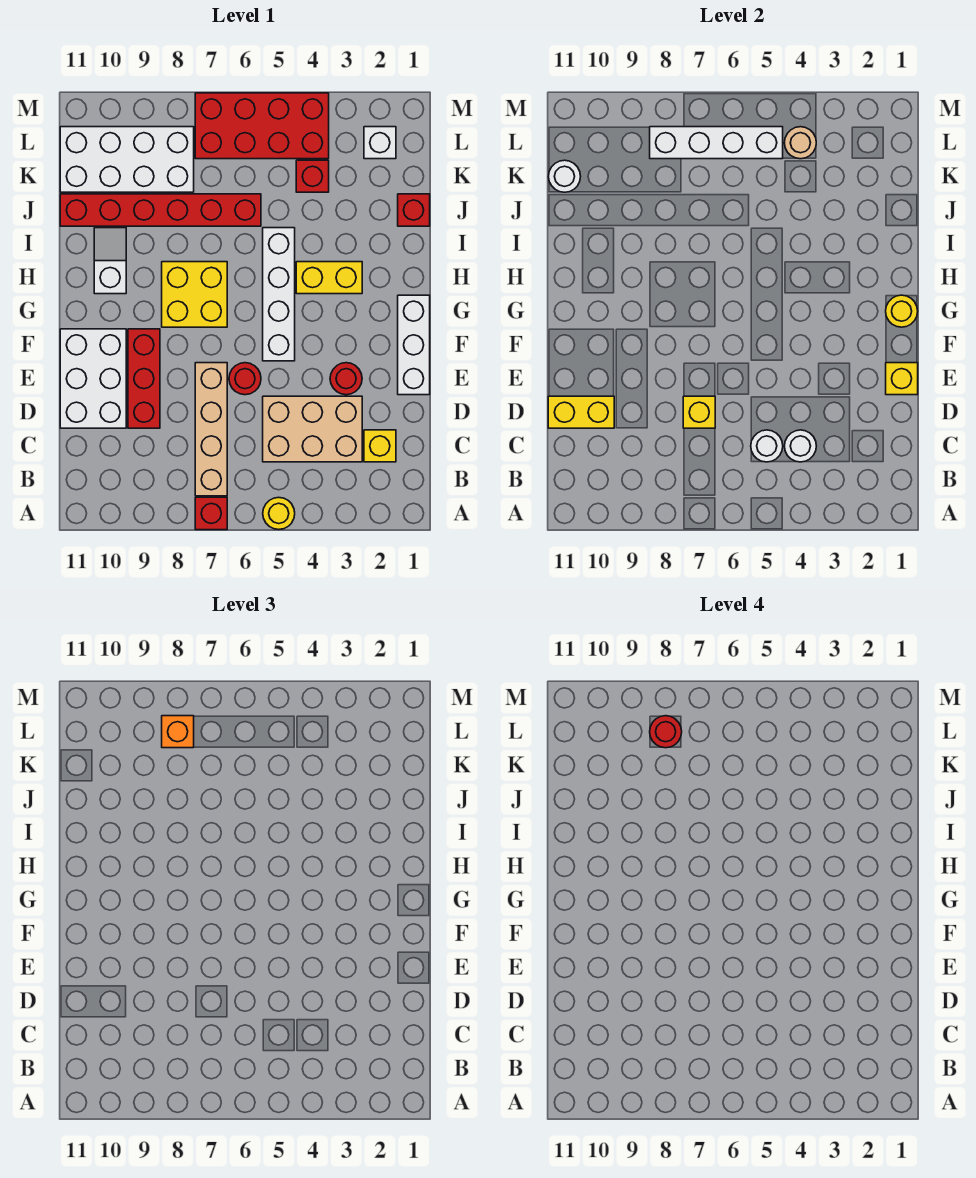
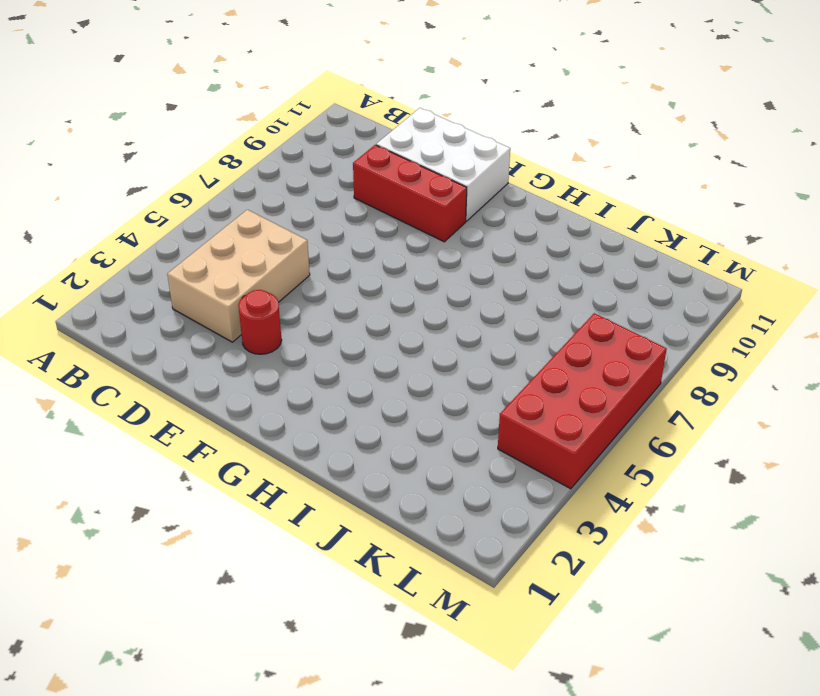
none -> yellow 1x1 round brick [263,497,295,530]
none -> red 1x1 brick [195,497,227,530]
none -> tan 1x4 brick [195,363,227,496]
none -> yellow 1x1 brick [364,430,396,462]

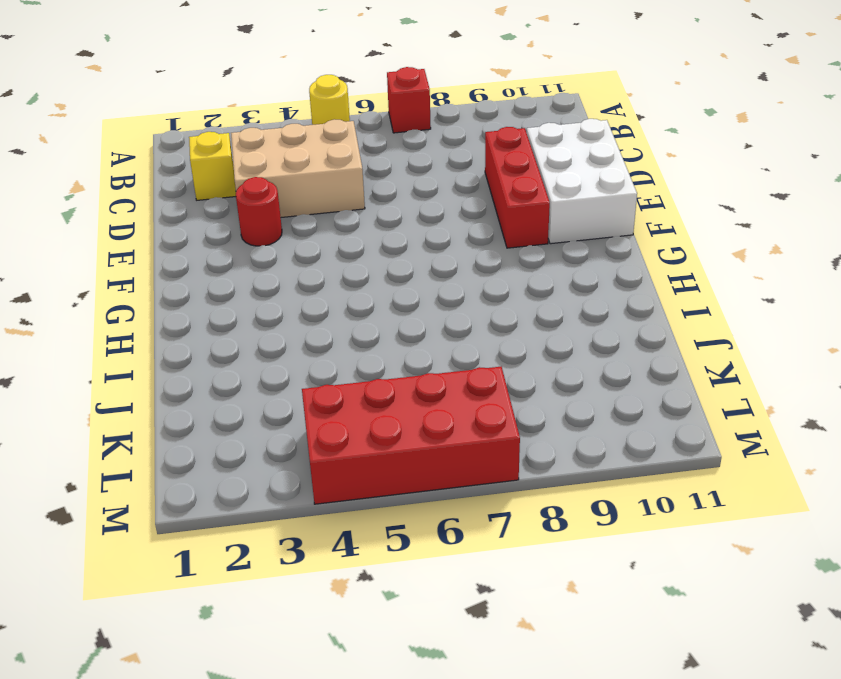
none -> tan 1x4 brick [195,363,227,496]
none -> white 1x3 brick [398,295,430,395]
none -> red 1x1 round brick [229,363,261,395]
none -> white 1x4 brick [263,228,295,361]

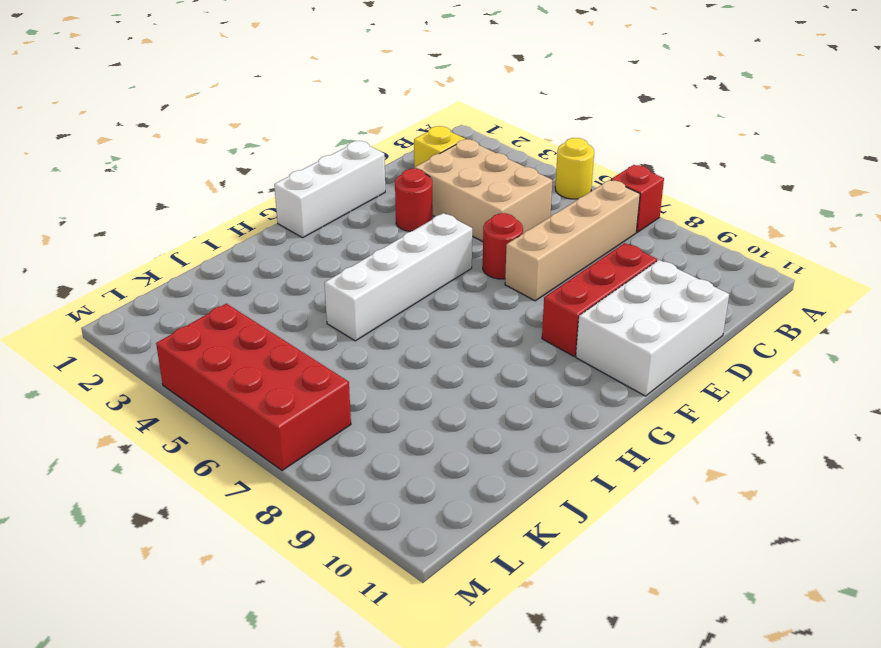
none -> yellow 2x2 brick [162,262,227,327]
none -> yellow 1x2 brick [296,262,362,294]
none -> white 1x2 slope [94,228,126,294]
none -> red 1x1 brick [398,194,430,226]

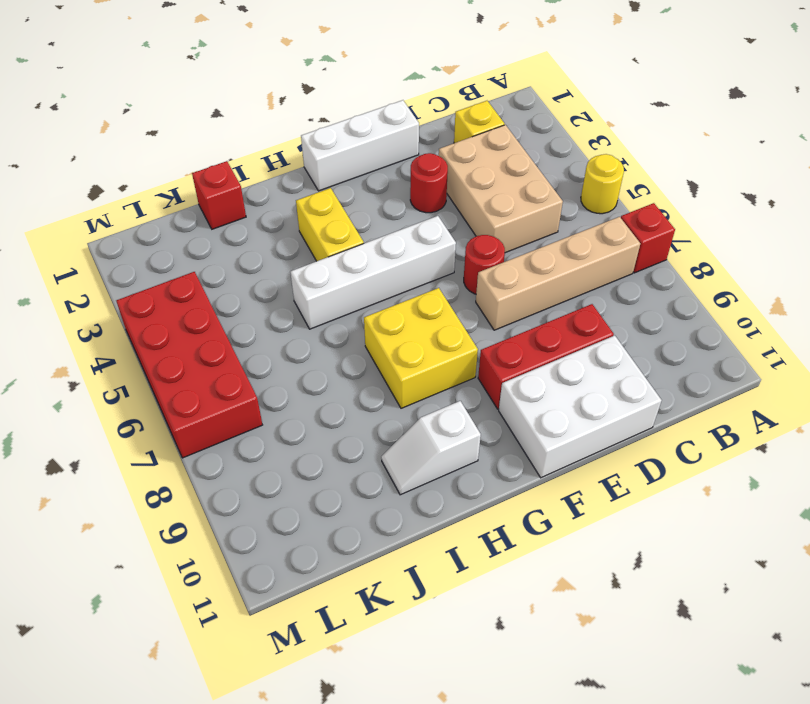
none -> red 1x6 brick [60,194,261,226]
none -> red 1x1 brick [296,160,329,192]
none -> white 2x4 brick [60,127,194,192]
none -> white 1x1 brick [364,127,396,159]

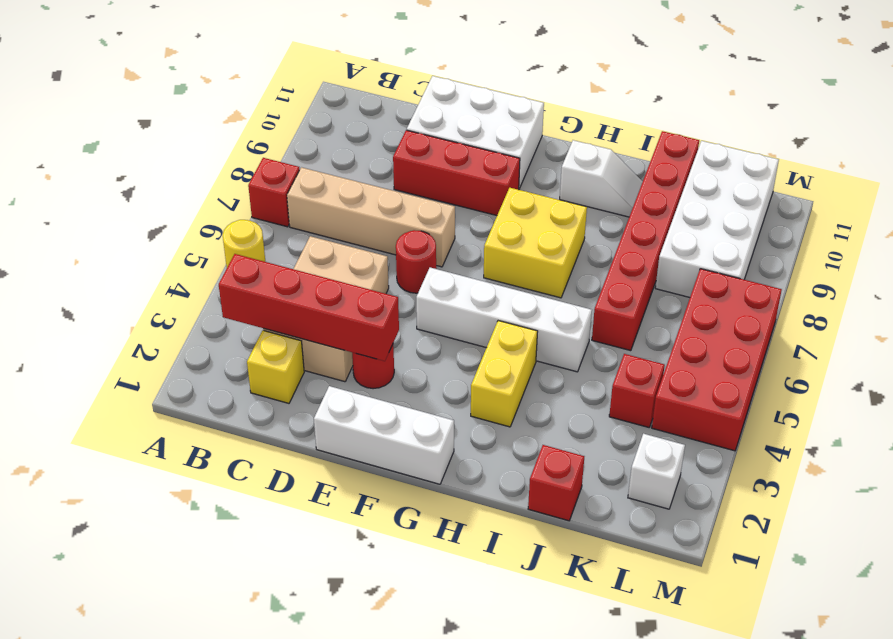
red 1x4 brick [219,254,399,361] -> none
none -> white 1x1 round brick [784,430,816,462]
none -> white 1x1 round brick [751,430,783,462]
none -> yellow 1x1 brick [683,396,715,428]
none -> yellow 1x2 brick [548,396,614,428]

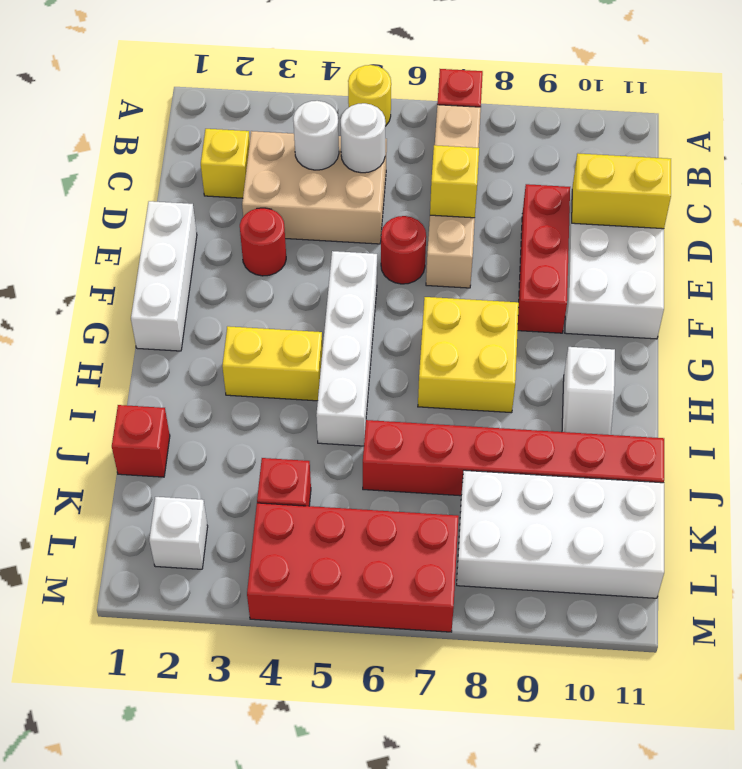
none -> yellow 1x1 brick [886,363,918,395]
none -> yellow 1x1 round brick [886,295,918,327]
none -> white 1x1 round brick [549,160,581,192]
none -> tan 1x1 round brick [784,127,816,159]

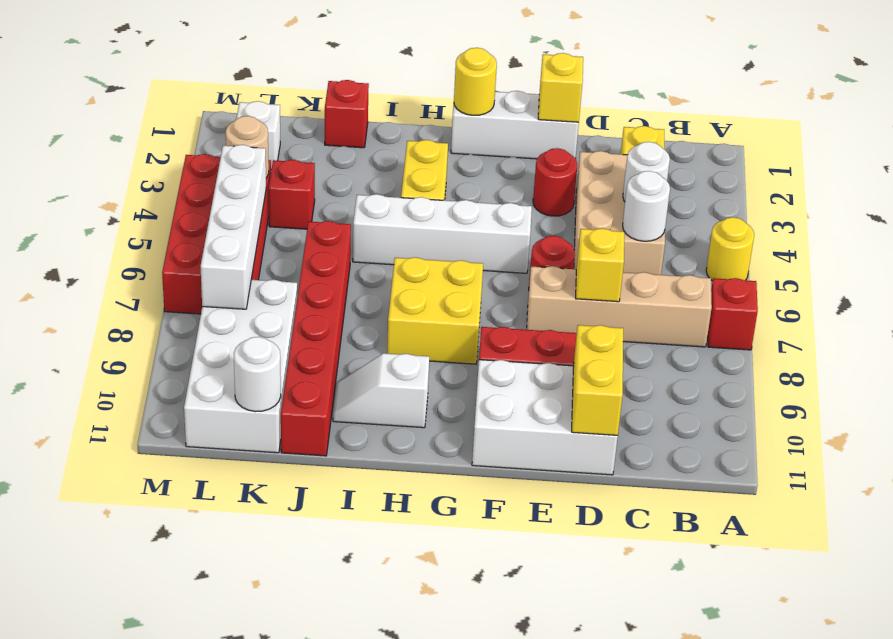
none -> orange 1x1 brick [162,716,194,748]
none -> red 1x1 round brick [650,716,682,748]

